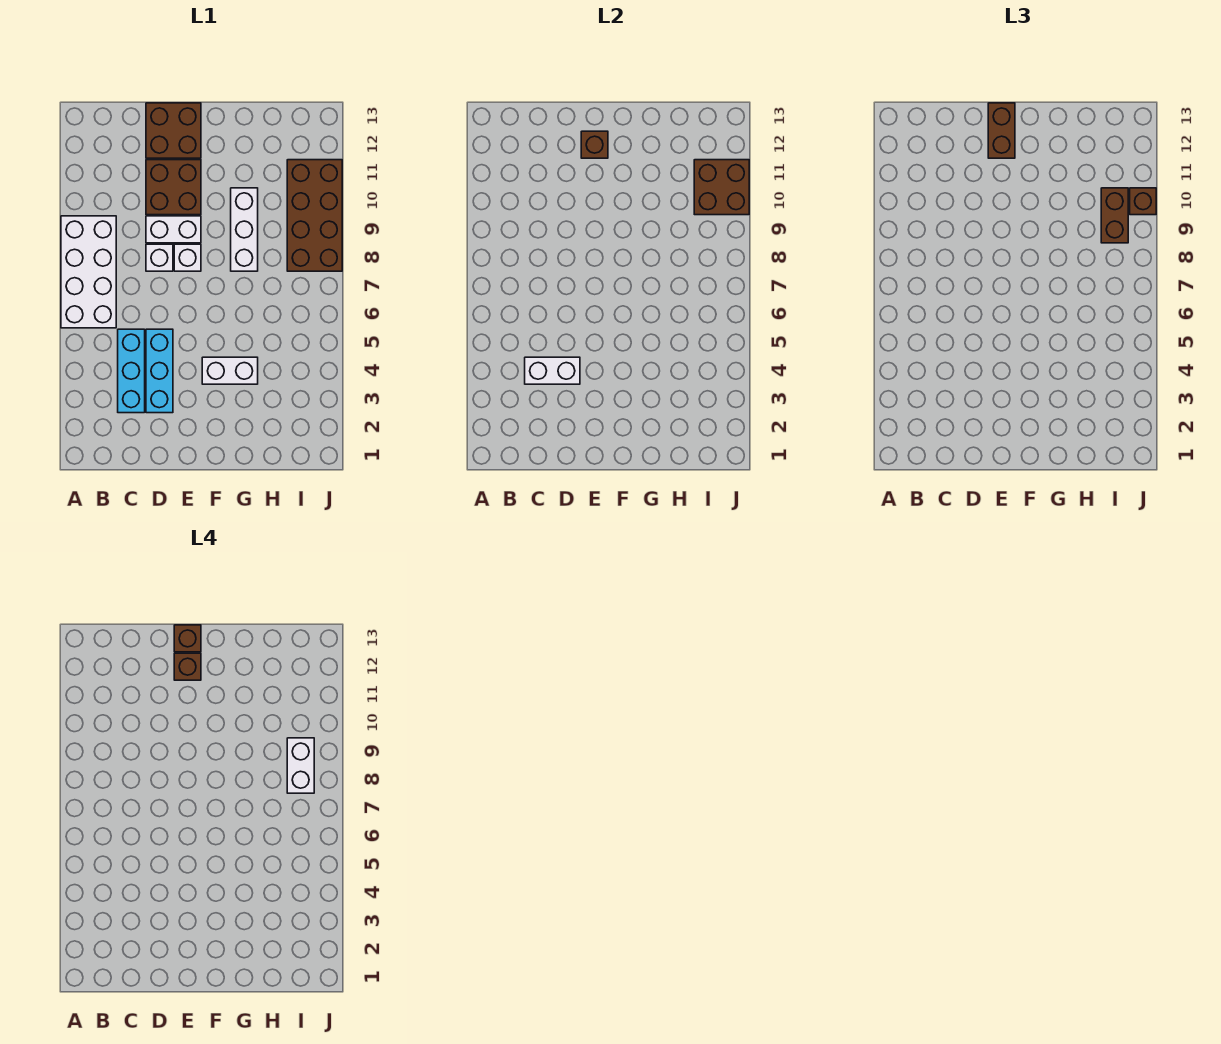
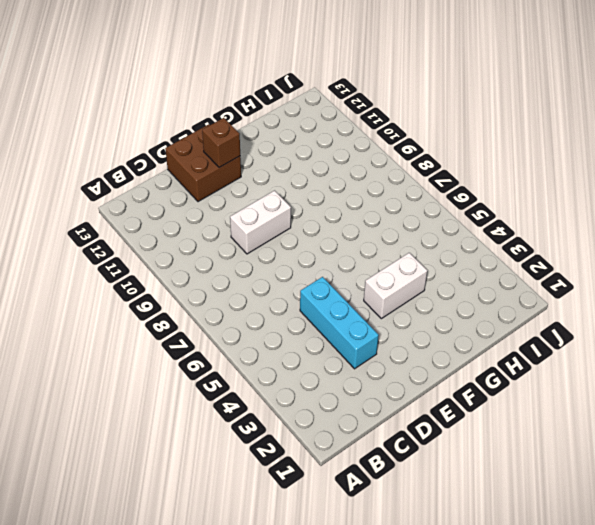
none -> white 2x4 brick [61,216,116,328]
none -> cyan 1x3 brick [118,329,145,413]
none -> white 1x1 brick [146,244,173,271]

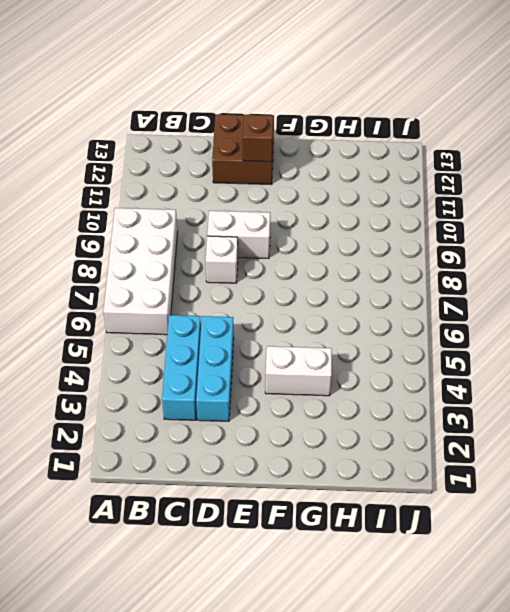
none -> brown 2x2 brick [146,160,201,215]
none -> white 1x1 brick [174,244,201,271]
none -> white 1x3 brick [231,188,258,271]

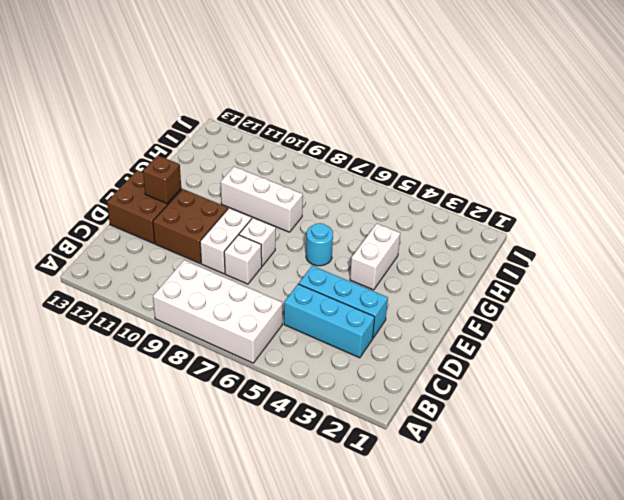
cyan 1x1 round brick [306,223,333,266] -> none
none -> brown 2x4 brick [287,160,342,271]
none -> white 1x2 brick [525,357,580,384]
none -> brown 2x2 brick [694,160,749,215]

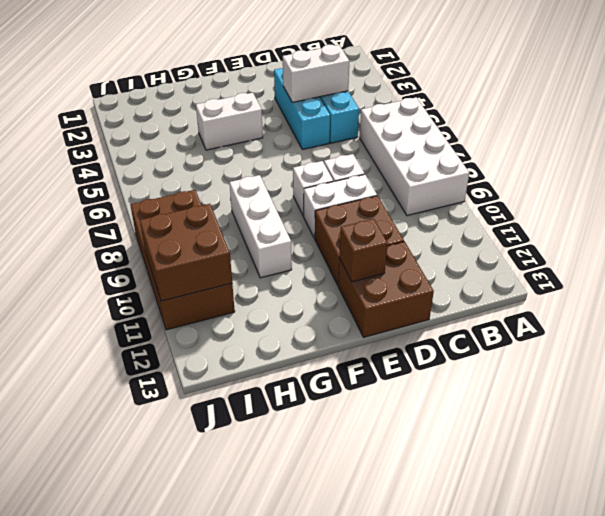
none -> brown 1x2 brick [988,103,1015,158]
none -> brown 1x2 brick [1101,188,1128,243]
none -> brown 1x1 brick [1130,188,1156,215]

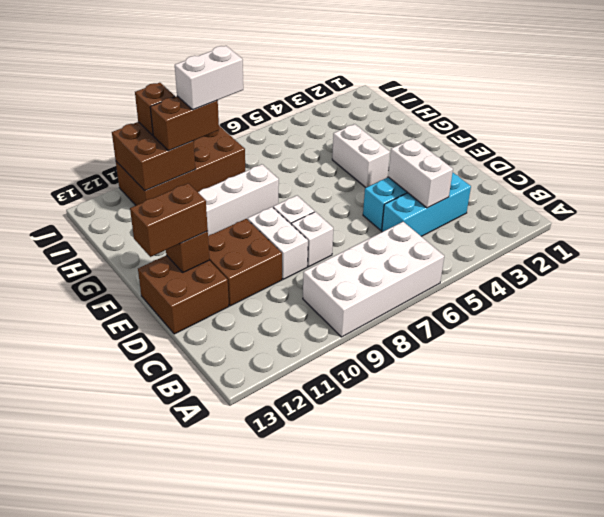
none -> brown 1x1 brick [174,653,201,680]
none -> brown 1x1 brick [174,625,201,652]

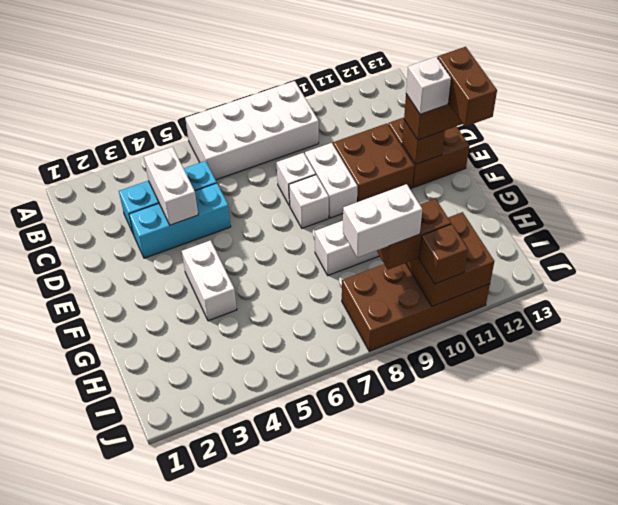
white 1x1 brick [406,57,451,114] -> brown 1x1 brick [174,653,201,680]
brown 1x2 brick [438,47,497,127] -> brown 1x1 brick [174,625,201,652]

